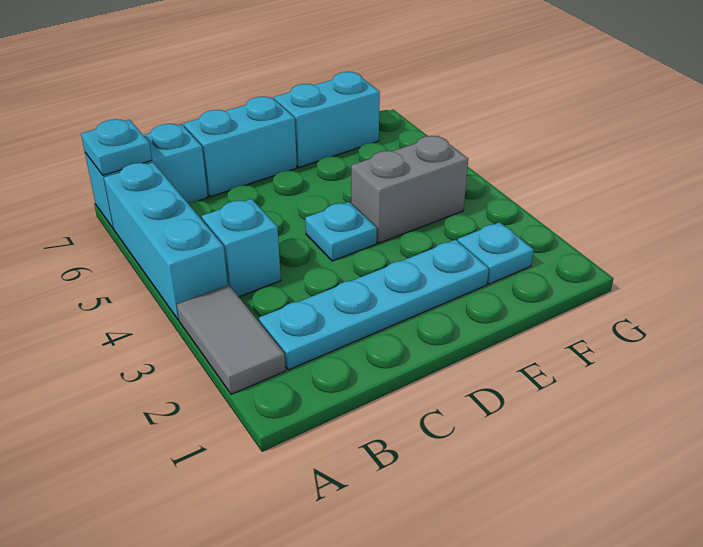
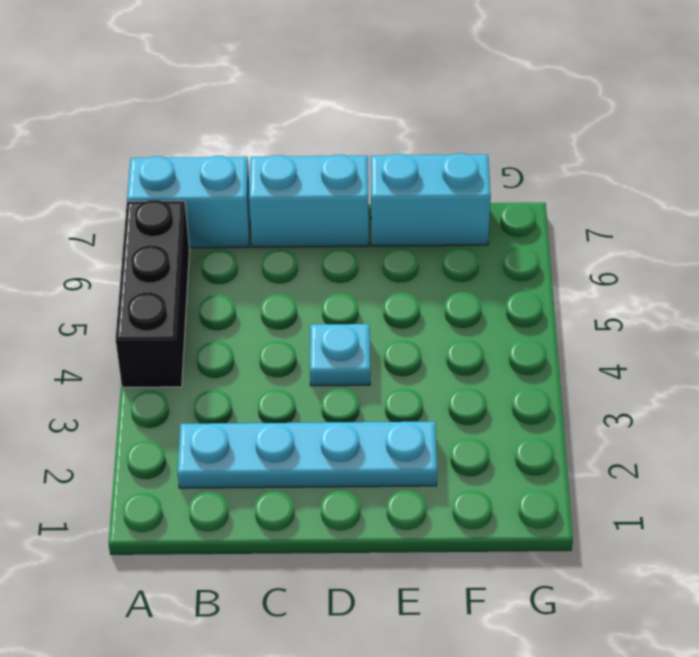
black 1x3 brick [116,200,189,388] -> cyan 1x3 brick [104,162,228,320]
none -> grey 1x2 tile [177,285,286,394]
none -> cyan 1x1 brick [202,199,281,297]

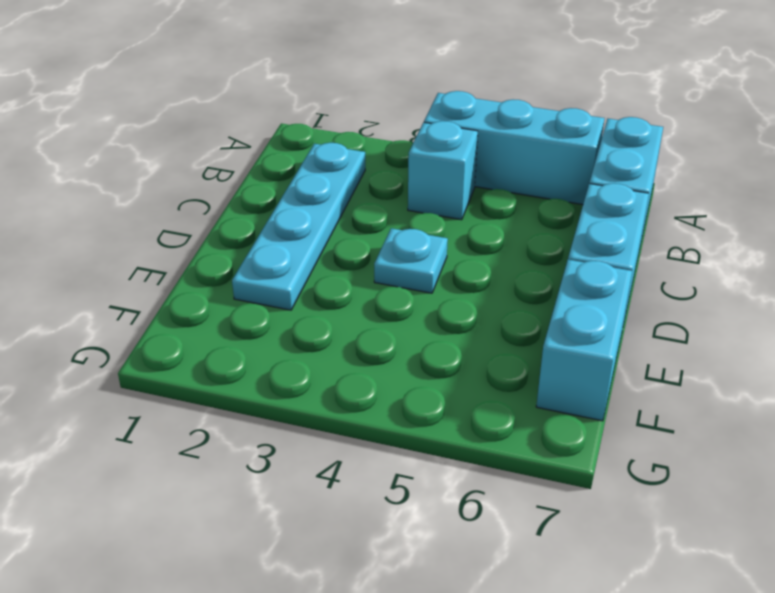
none -> grey 1x2 tile [177,285,286,394]
none -> grey 1x2 brick [351,136,468,243]

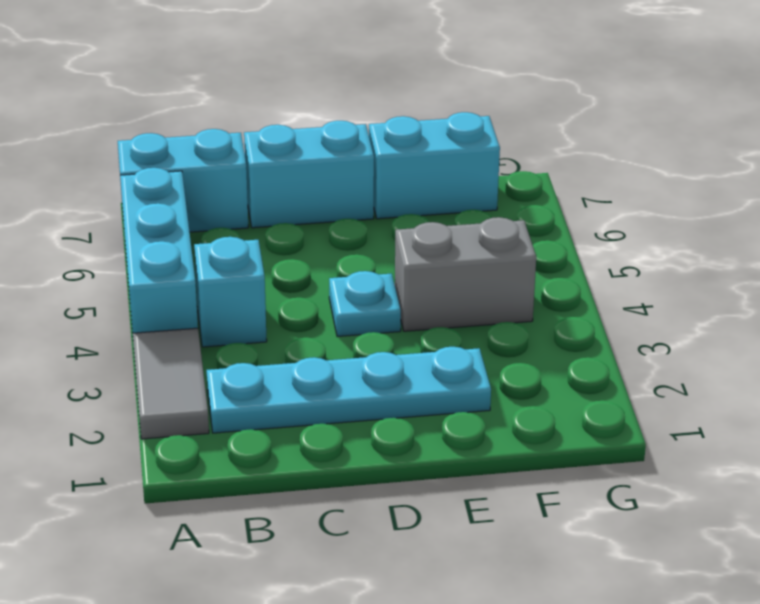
none -> cyan 1x1 plate [458,222,534,284]
none -> cyan 1x1 plate [81,119,152,175]

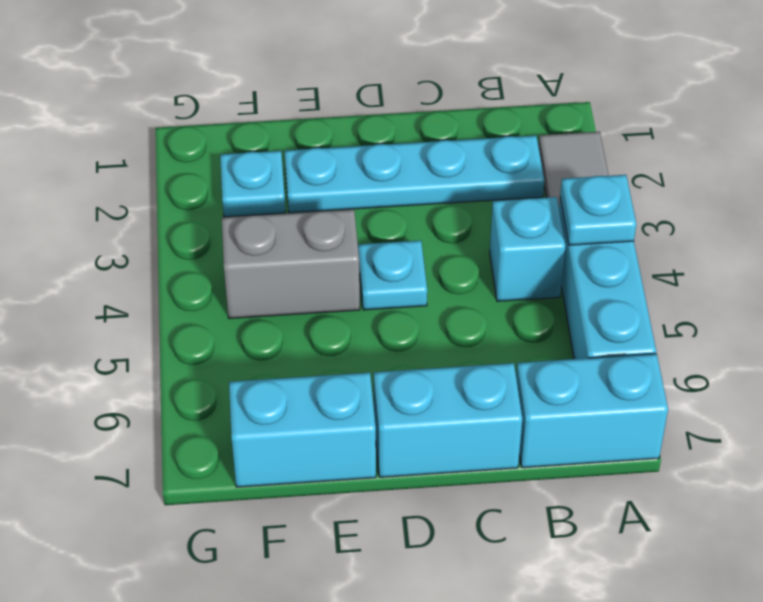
cyan 1x1 plate [560,175,636,245] -> cyan 1x1 plate moved to [81,119,152,175]

